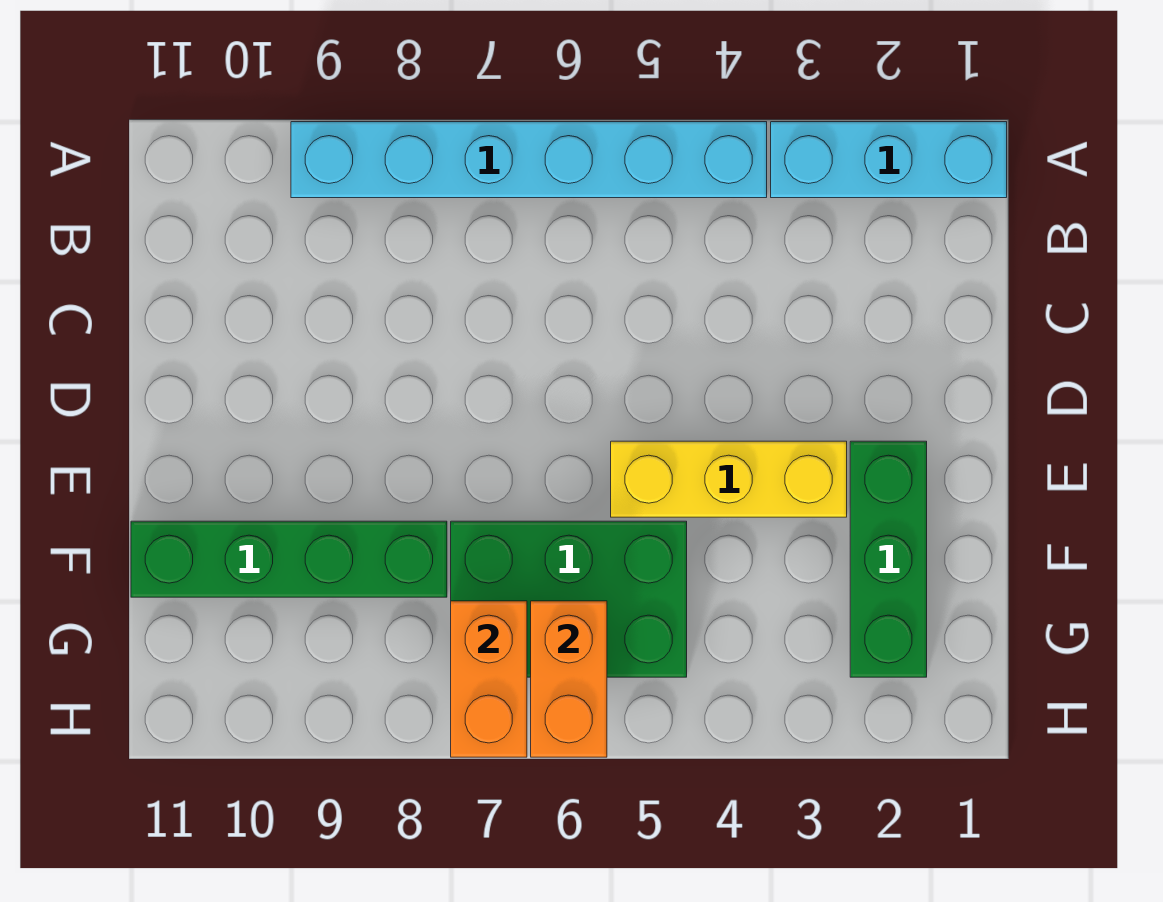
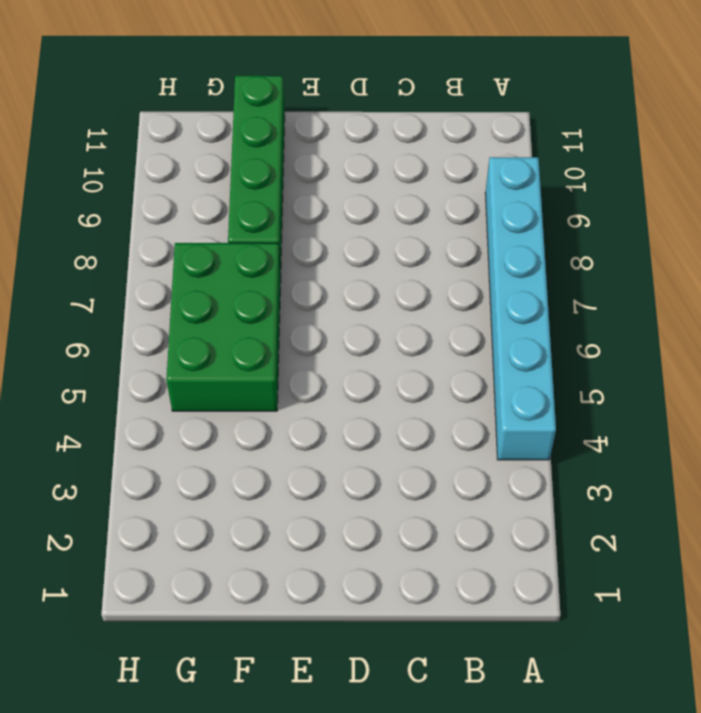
none -> cyan 1x3 brick [771,122,1007,198]
none -> green 1x3 brick [850,441,927,677]

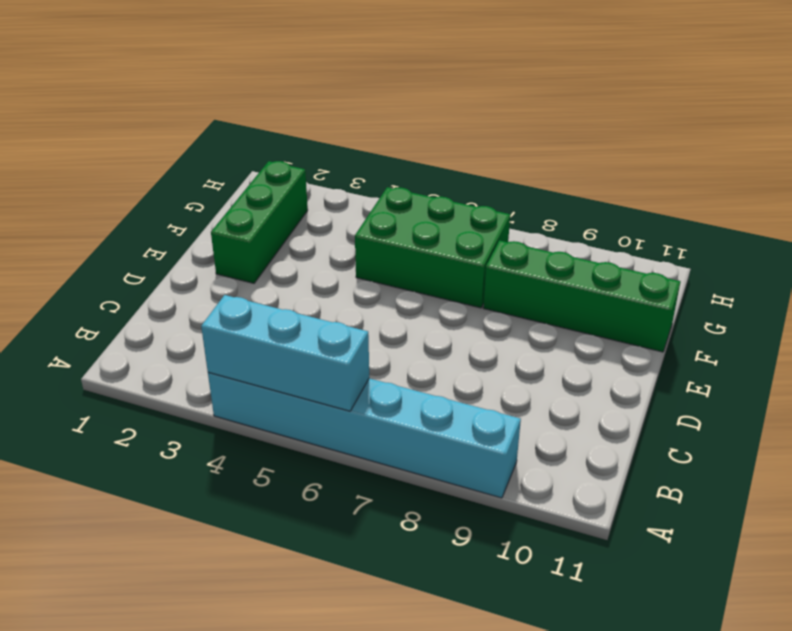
cyan 1x3 brick [201,295,369,411] -> cyan 1x3 brick moved to [771,122,1007,198]
none -> yellow 1x3 brick [611,441,847,517]
none -> orange 1x2 brick [531,601,607,757]

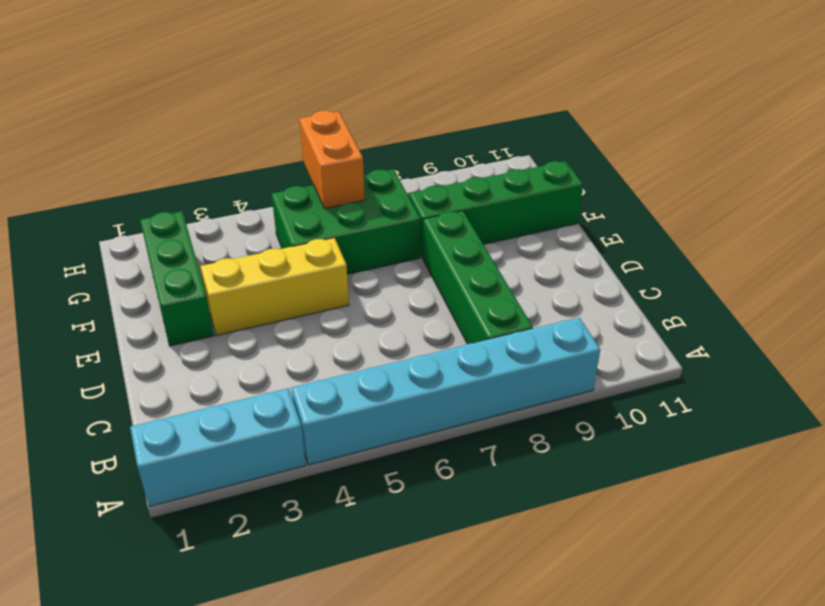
green 1x4 brick [423,211,533,344] -> none
none -> orange 1x2 brick [451,601,527,757]

